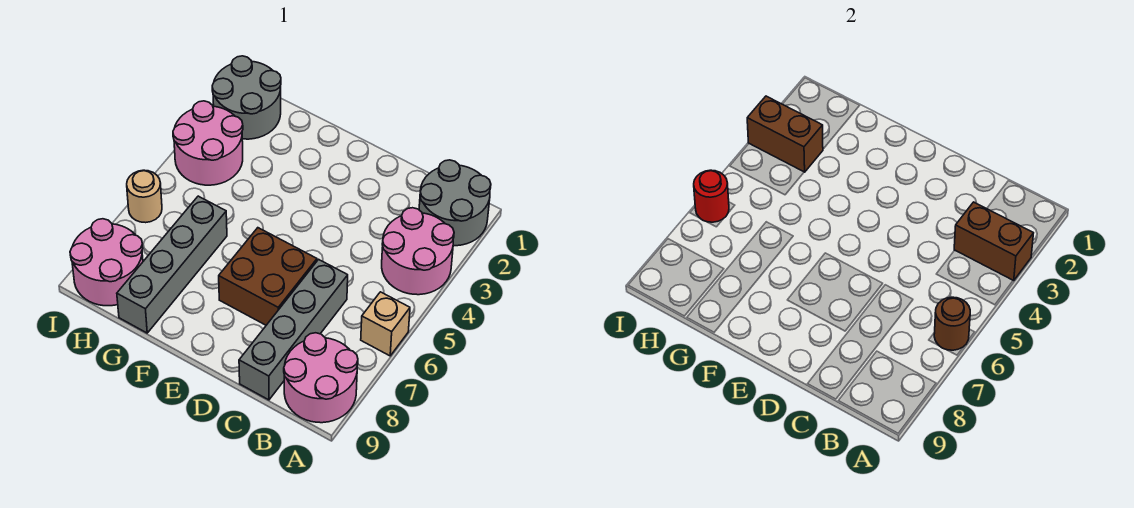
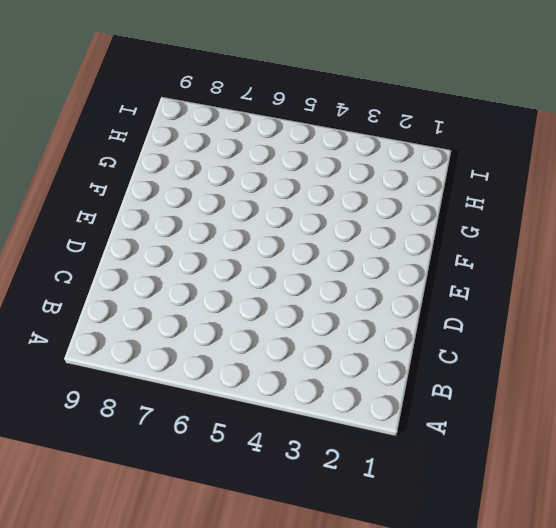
none -> grey 2x2 round brick [419,160,491,246]
none -> pink 2x2 round brick [382,208,454,295]
none -> tan 1x1 brick [361,292,410,356]

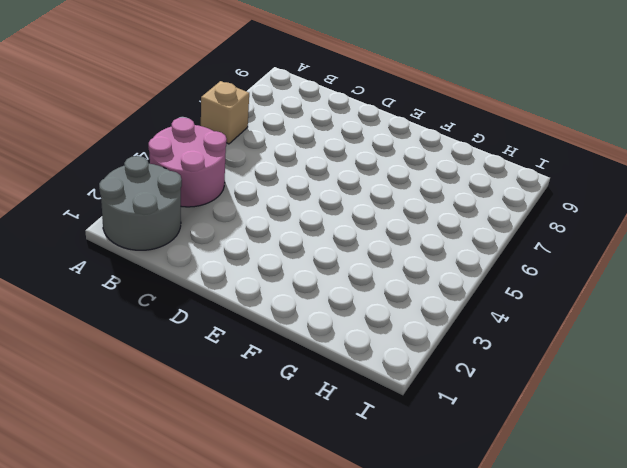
none -> pink 2x2 round brick [284,333,358,423]
none -> grey 1x4 brick [239,259,348,400]
none -> brown 2x2 brick [219,228,317,325]

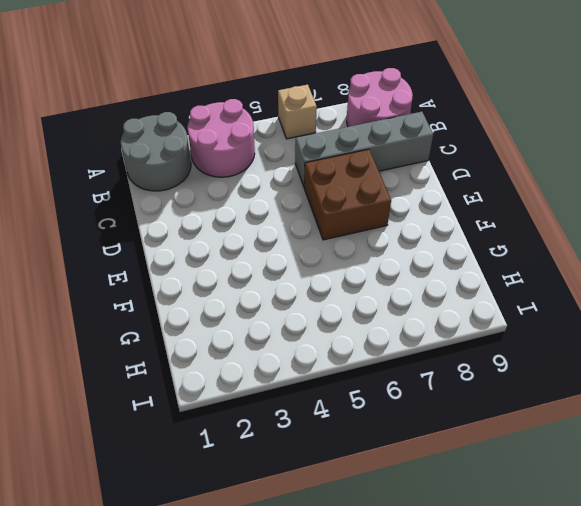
none -> grey 1x4 brick [117,196,227,333]
none -> grey 2x2 round brick [212,56,281,139]
none -> pink 2x2 round brick [173,101,243,185]

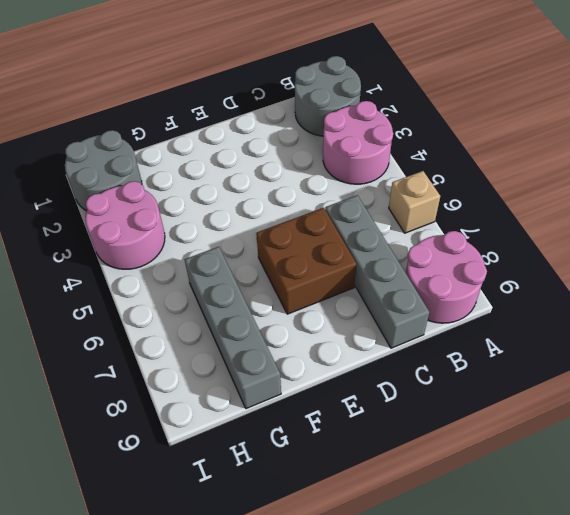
none -> pink 2x2 round brick [70,219,143,306]
none -> tan 1x1 round brick [127,170,162,223]
none -> brown 1x2 brick [954,202,1033,281]

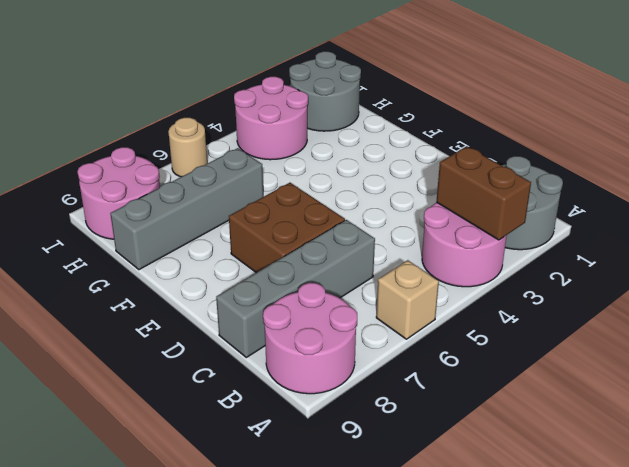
none -> brown 1x1 round brick [934,297,970,350]
none -> brown 1x2 brick [747,96,823,172]
none -> red 1x1 round brick [694,170,729,222]

